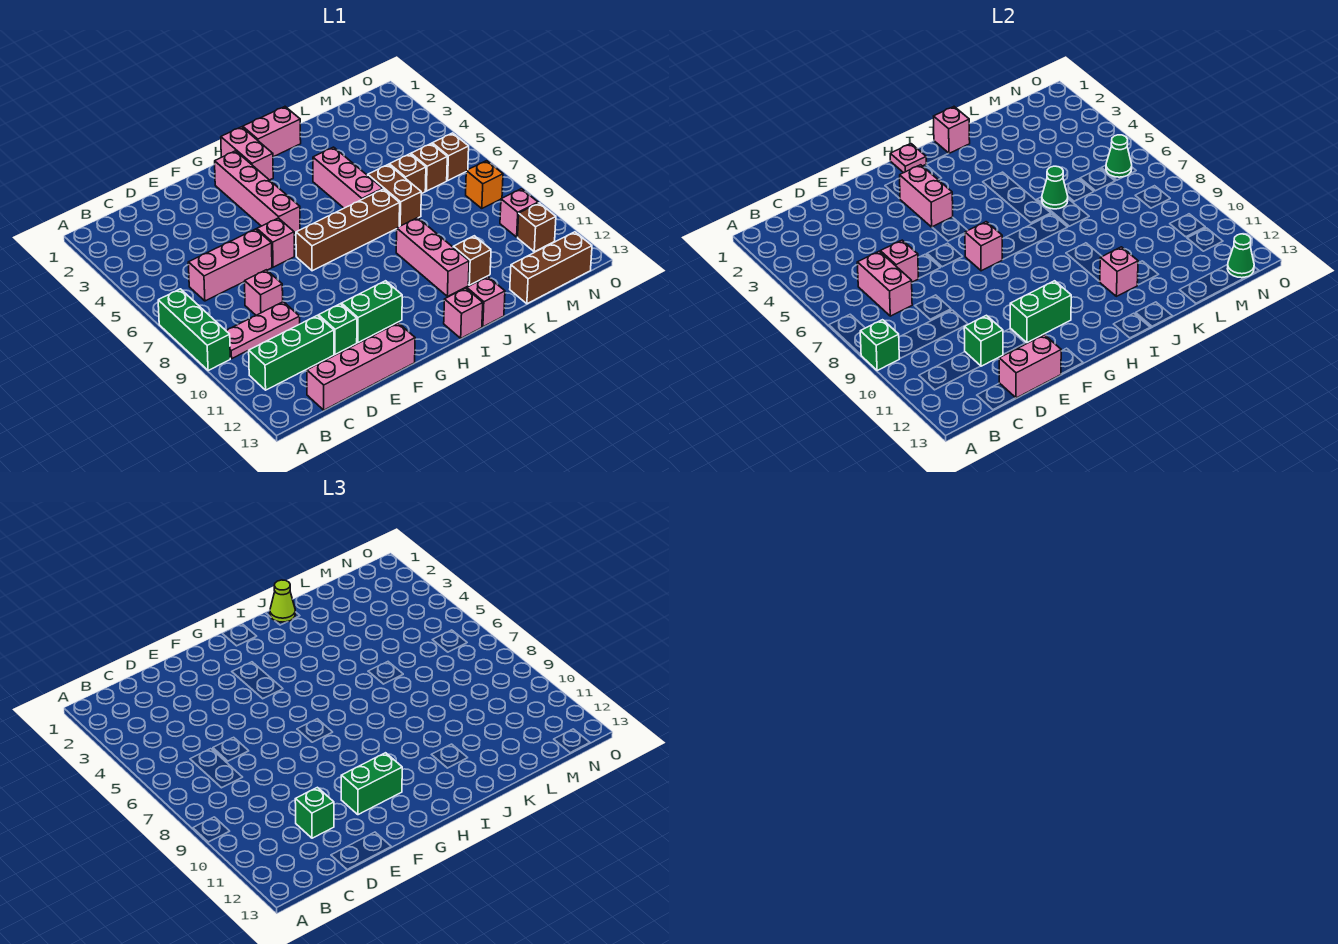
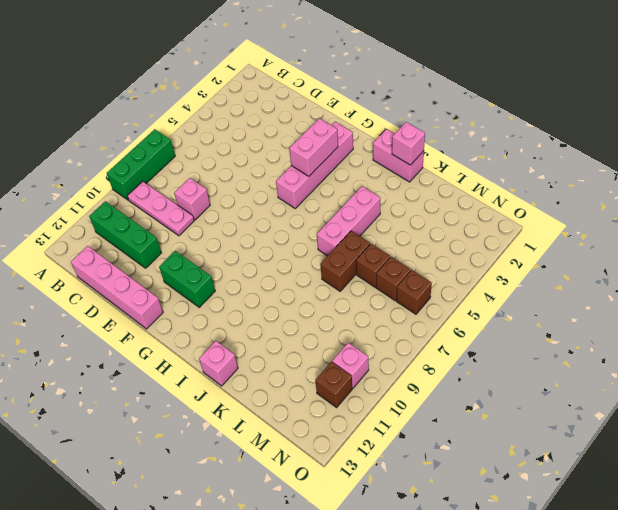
none -> pink 1x3 brick [188,229,272,301]
none -> green 1x1 brick [319,304,357,354]
none -> pink 1x1 brick [257,218,294,267]
none -> brown 1x4 brick [296,189,400,271]

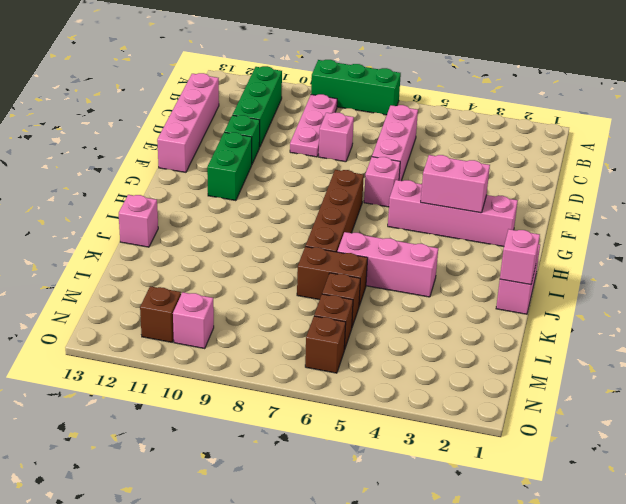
none -> pink 1x2 brick [221,127,273,180]
none -> pink 1x1 brick [444,288,483,338]
none -> pink 1x3 brick [396,218,469,296]
none -> brown 1x1 brick [453,236,491,285]

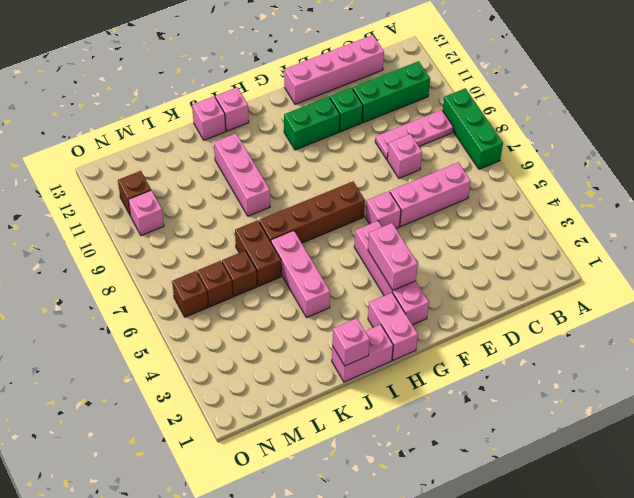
none -> brown 1x1 brick [453,236,491,285]
none -> brown 1x3 brick [510,232,592,304]
none -> orange 1x1 brick [466,161,503,209]
none -> green 1x1 brick [860,320,899,371]

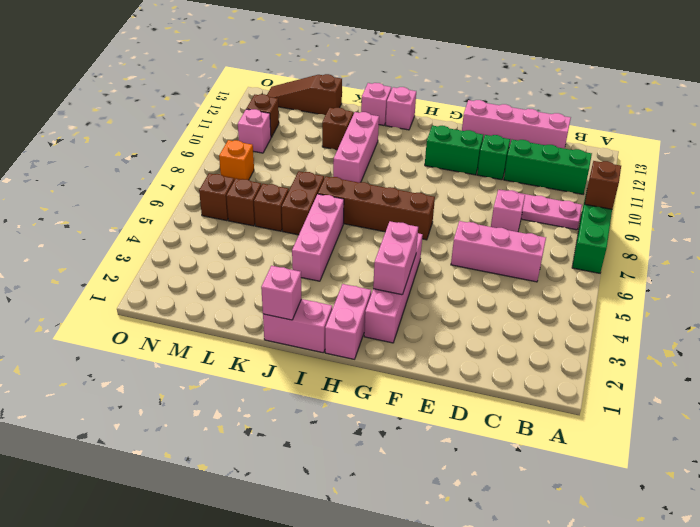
brown 1x1 brick [585,161,621,209] -> green 1x1 brick [860,320,899,371]
brown 1x3 slope [267,74,342,115] -> brown 1x3 brick [510,232,592,304]
none -> pink 1x1 brick [257,218,294,267]
none -> pink 1x2 brick [857,251,912,316]
none -> pink 1x1 brick [880,240,919,282]
none -> green 1x1 brick [964,315,1003,366]

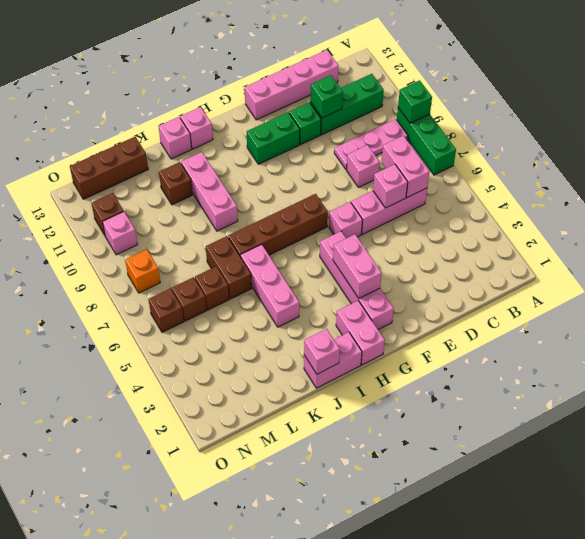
none -> pink 1x2 brick [999,335,1061,398]
none -> green 1x2 brick [1010,281,1071,343]
none -> pink 1x1 brick [965,222,1002,271]
none -> pink 1x1 plate [890,144,926,173]

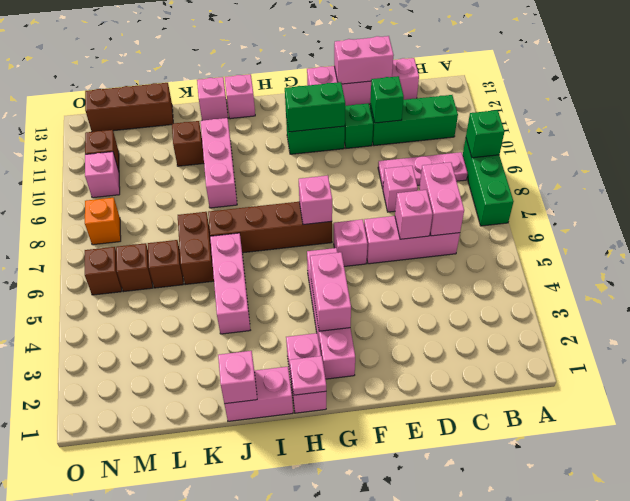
none -> pink 1x1 brick [1100,247,1138,296]
none -> green 1x1 cone [1042,166,1068,209]
none -> green 1x1 cone [1106,135,1132,177]
none -> green 1x1 cone [1227,234,1254,278]

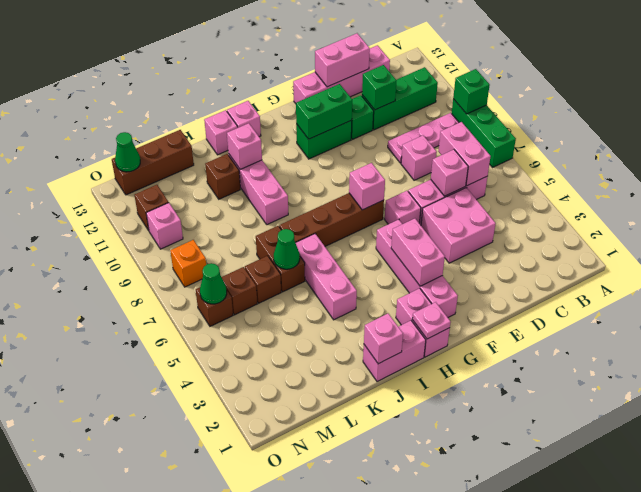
pink 2x2 brick [421,188,496,263] -> none
none -> green 1x1 brick [295,787,334,838]
none -> green 1x2 brick [341,753,402,815]
none -> lime 1x1 cone [270,580,295,622]

